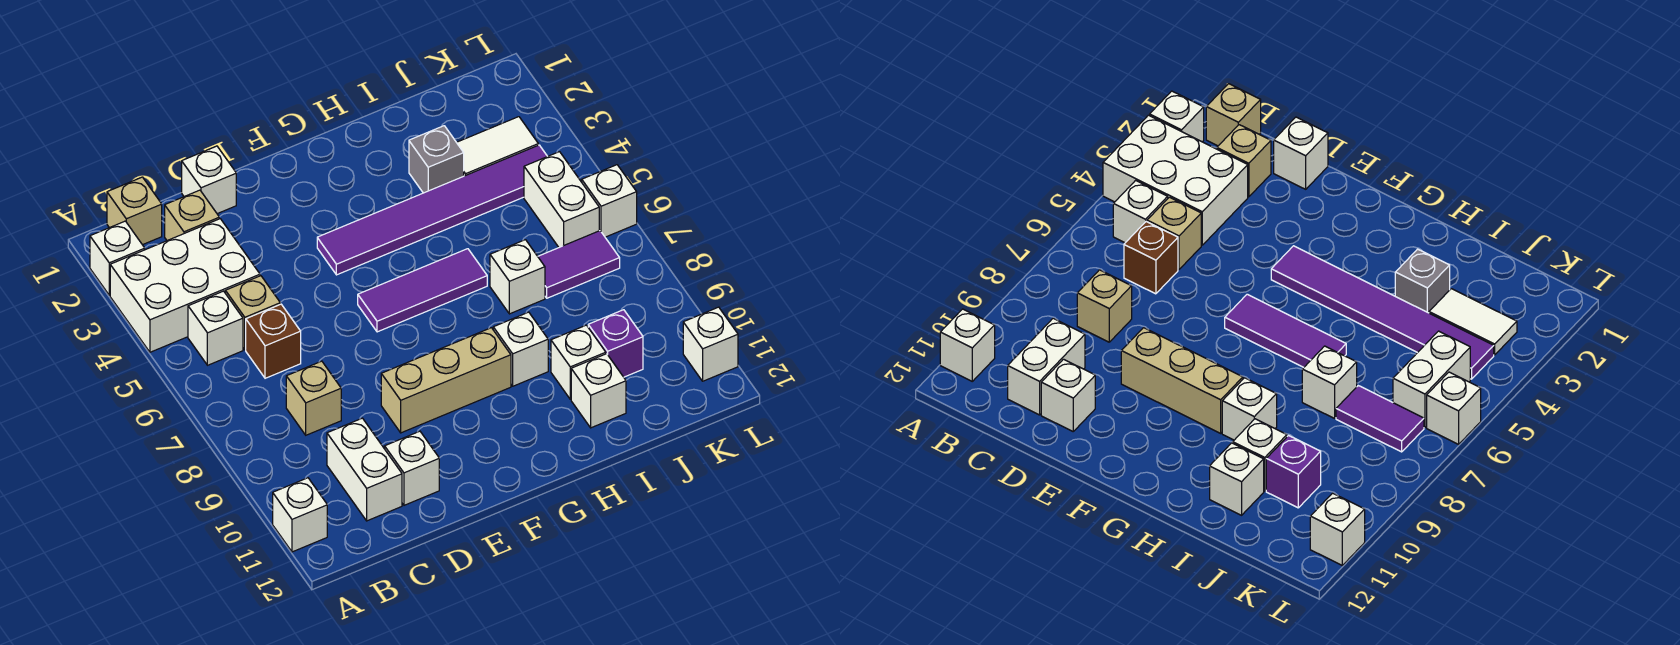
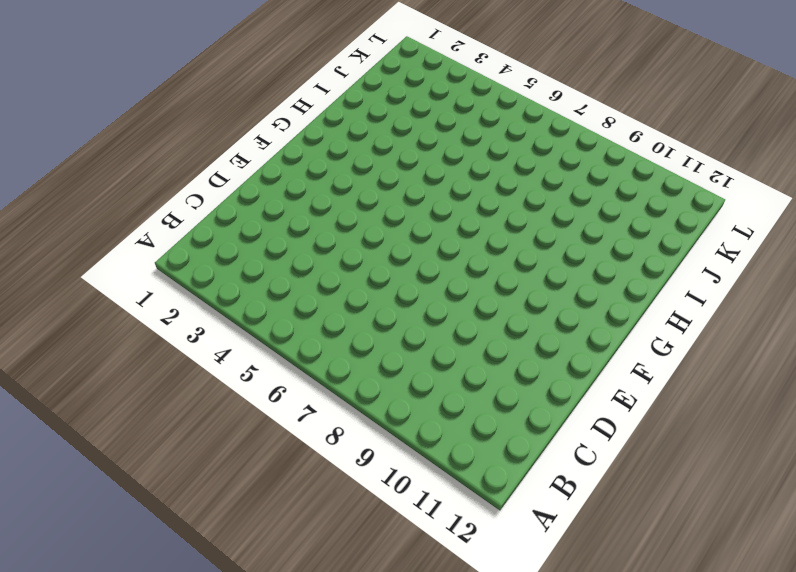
none -> white 1x1 brick [90,221,145,295]
none -> white 2x3 brick [110,219,260,352]
none -> white 1x1 brick [273,478,327,552]

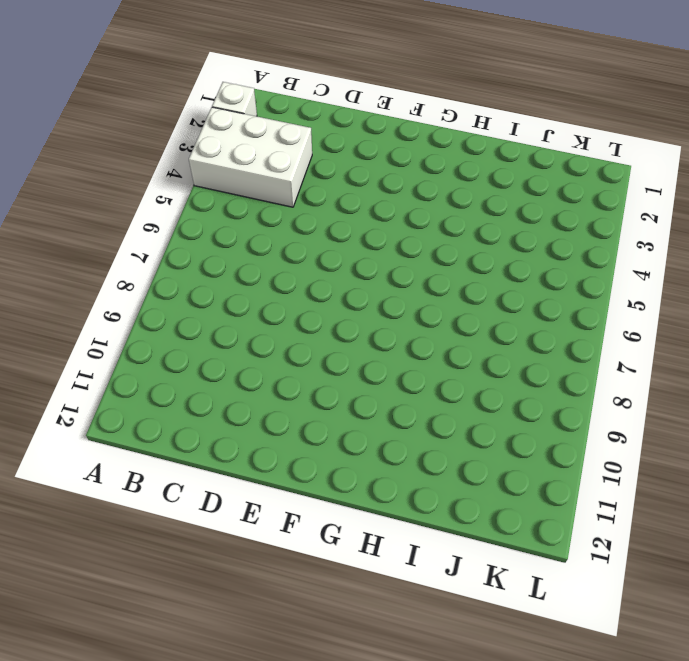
none -> white 1x1 brick [273,478,327,552]
none -> tan 1x1 brick [107,177,162,245]
none -> white 1x1 brick [188,291,243,365]

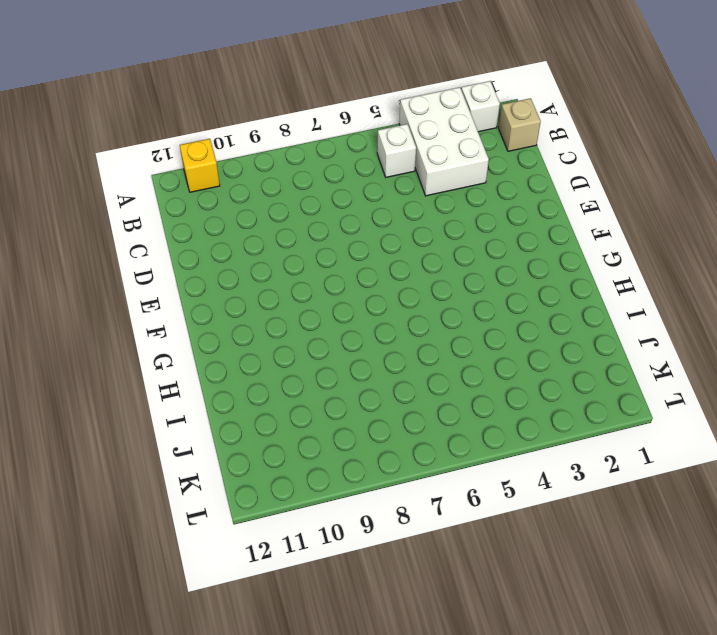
yellow 1x1 brick [180,139,220,192] -> white 1x1 brick [273,478,327,552]
none -> tan 1x1 brick [165,190,219,241]
none -> tan 1x1 brick [225,276,280,350]
none -> brown 1x1 brick [246,304,301,378]

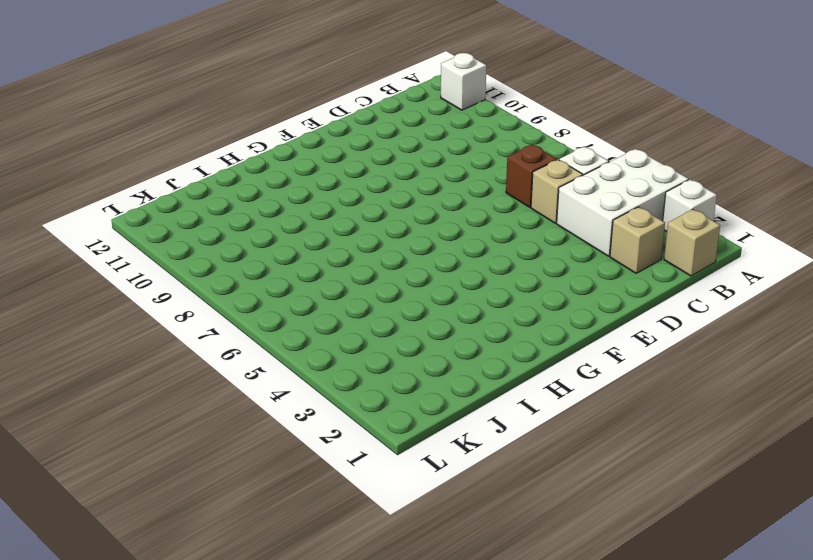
none -> tan 1x1 brick [286,361,341,435]
none -> white 1x2 brick [327,418,402,521]
none -> white 1x1 brick [182,146,236,214]

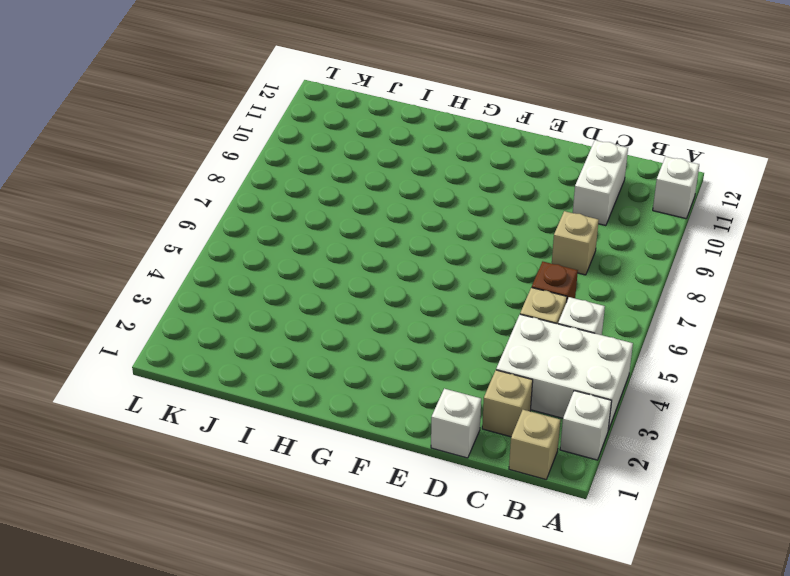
none -> white 1x1 brick [385,431,439,505]
none -> tan 1x3 brick [381,328,511,433]
none -> purple 1x6 tile [317,145,547,275]

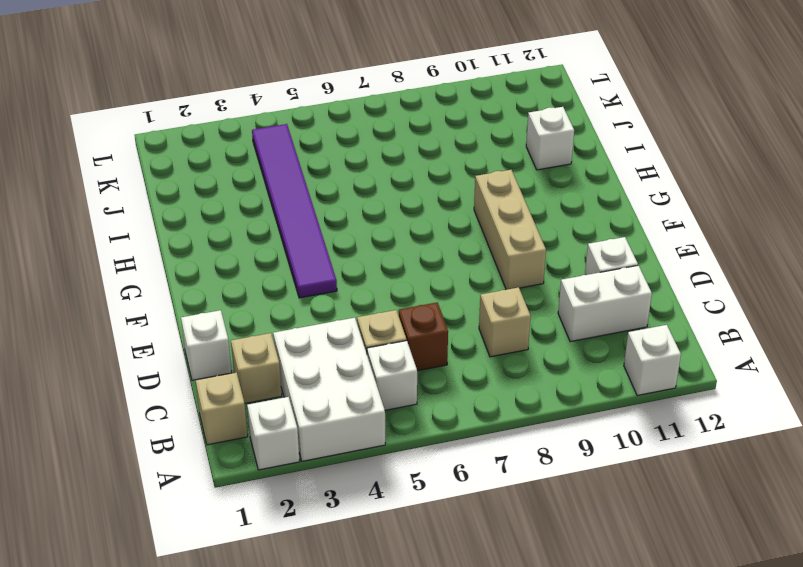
none -> purple 1x3 tile [358,249,487,332]
none -> white 1x1 brick [493,312,548,386]
none -> grey 1x1 brick [409,126,464,193]

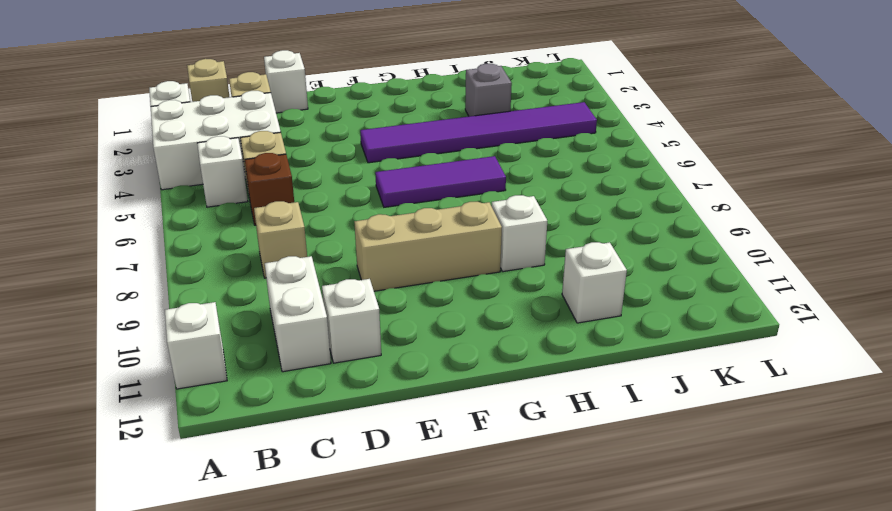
none -> white 1x1 brick [490,240,545,314]
none -> white 1x1 brick [551,325,606,399]
none -> white 1x2 tile [457,117,538,176]

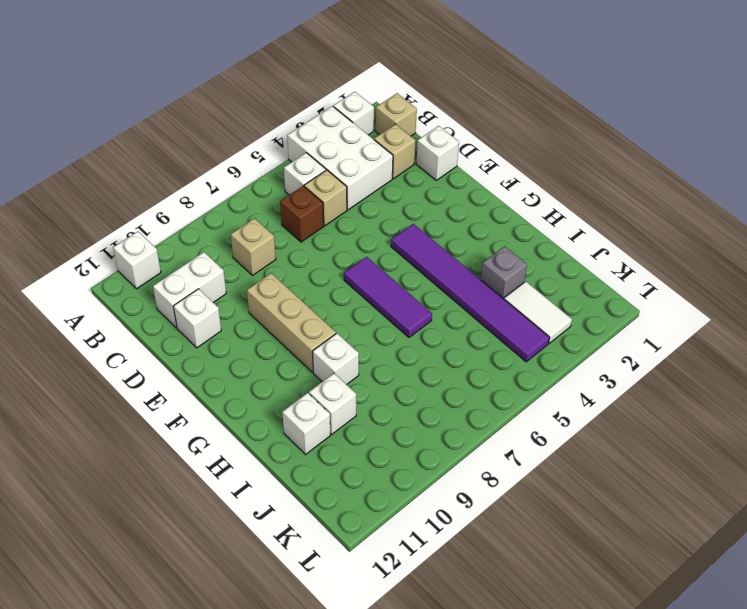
none -> white 1x1 brick [490,240,545,314]
none -> purple 1x2 tile [538,231,620,298]
none -> purple 1x1 brick [588,310,643,377]

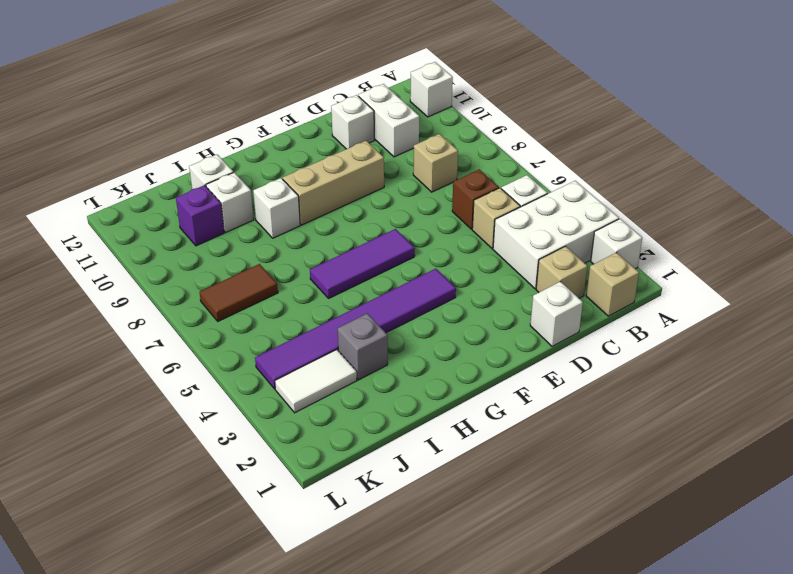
brown 1x2 tile [200,264,278,321] -> purple 1x2 tile [538,231,620,298]
none -> white 1x1 brick [490,240,545,314]
none -> white 1x2 brick [524,152,599,247]
none -> white 1x1 brick [582,165,637,237]

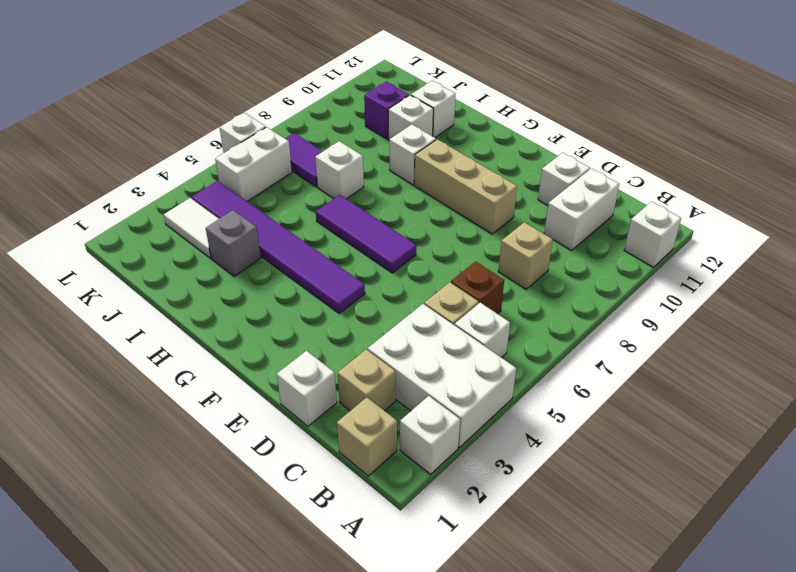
none -> white 1x1 brick [683,307,738,381]

